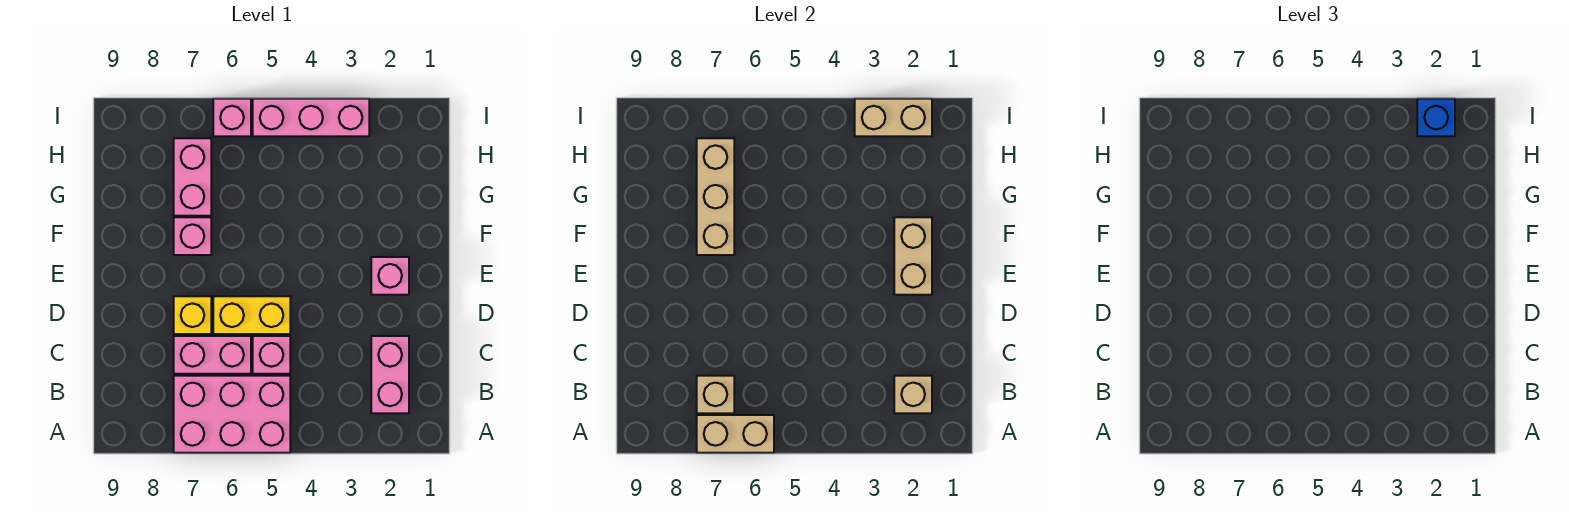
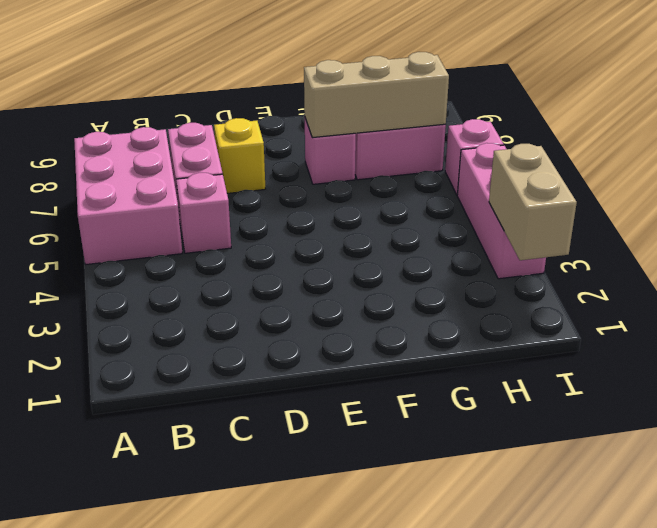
none -> pink 1x2 brick [371,336,409,413]
none -> yellow 1x2 brick [213,296,290,334]
none -> pink 1x1 brick [371,257,409,295]

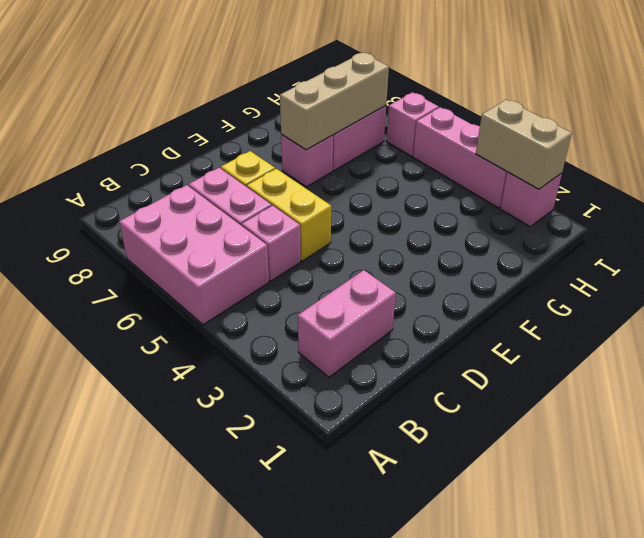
pink 1x1 brick [500,172,562,227] -> pink 1x1 brick moved to [371,257,409,295]
none -> tan 1x2 brick [697,415,774,453]
none -> tan 1x1 brick [894,376,932,413]
none -> tan 1x1 brick [697,376,734,413]

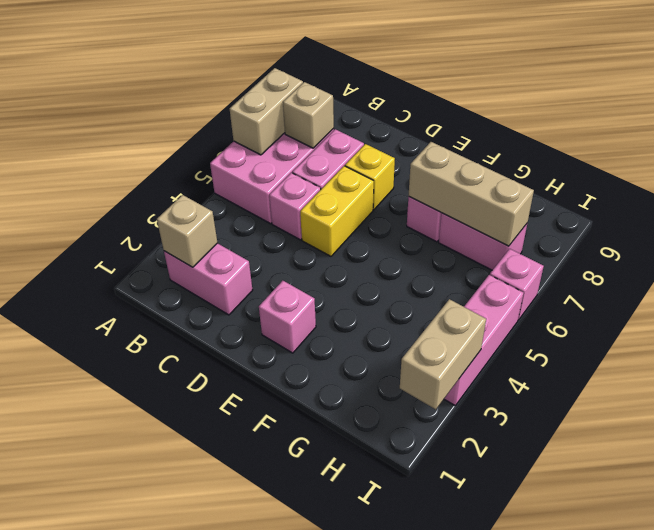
none -> tan 1x2 brick [894,217,932,295]
none -> blue 1x1 brick [1417,99,1455,136]

